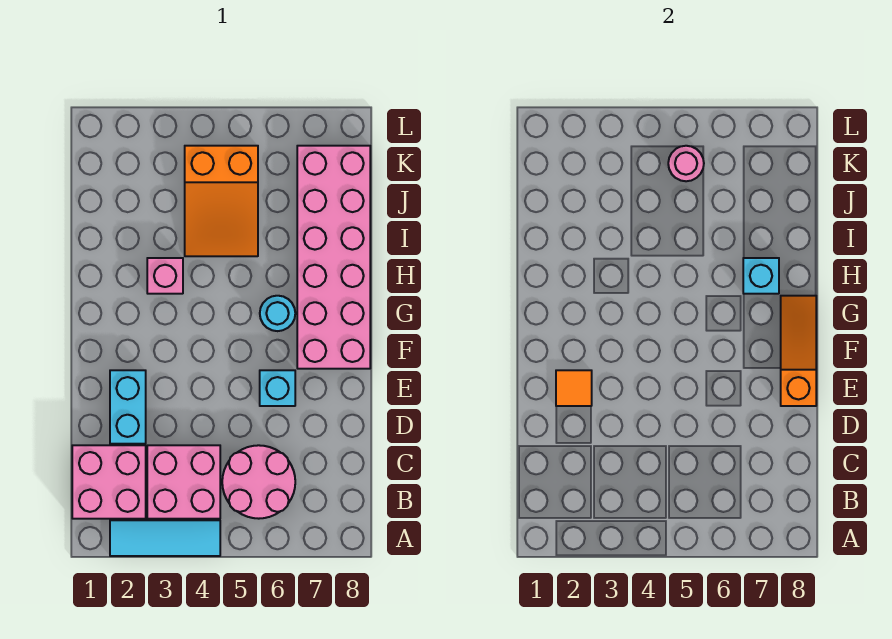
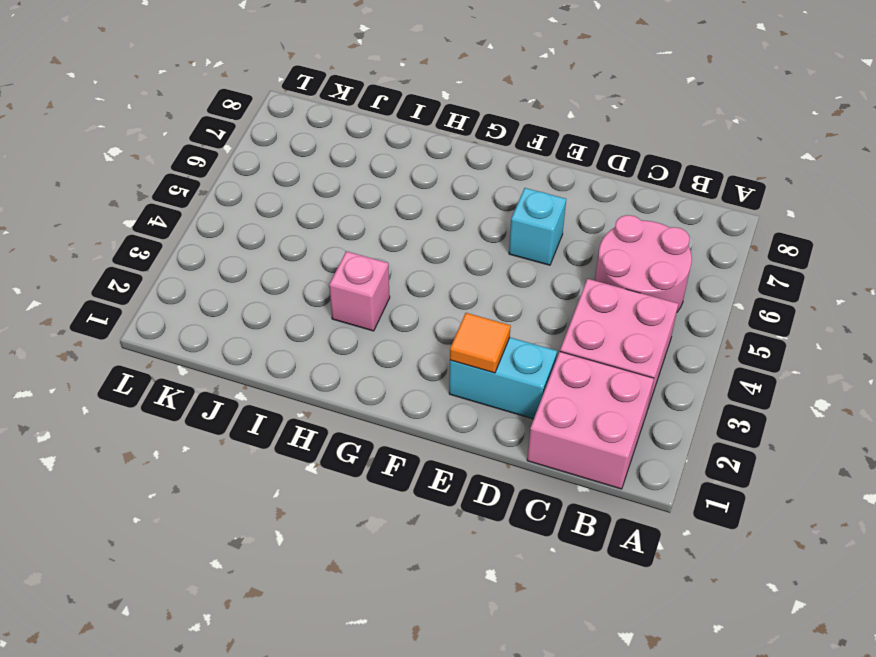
none -> cyan 1x3 tile [110,520,220,556]
none -> pink 2x6 brick [297,146,370,369]
none -> cyan 1x1 round brick [260,296,295,331]

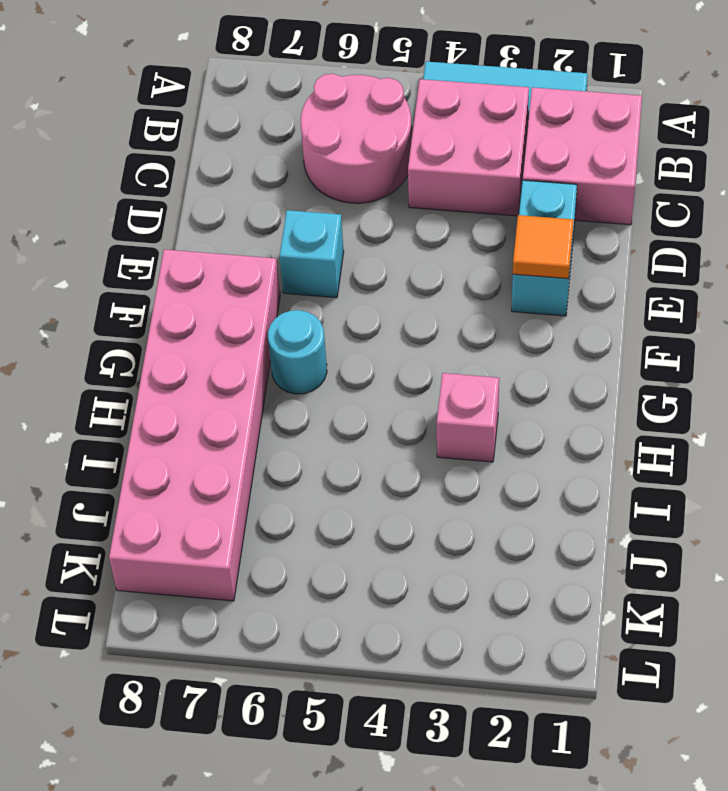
none -> orange 2x3 slope [185,146,258,256]
none -> orange 1x3 slope [781,296,816,406]
none -> cyan 1x1 brick [743,258,779,294]

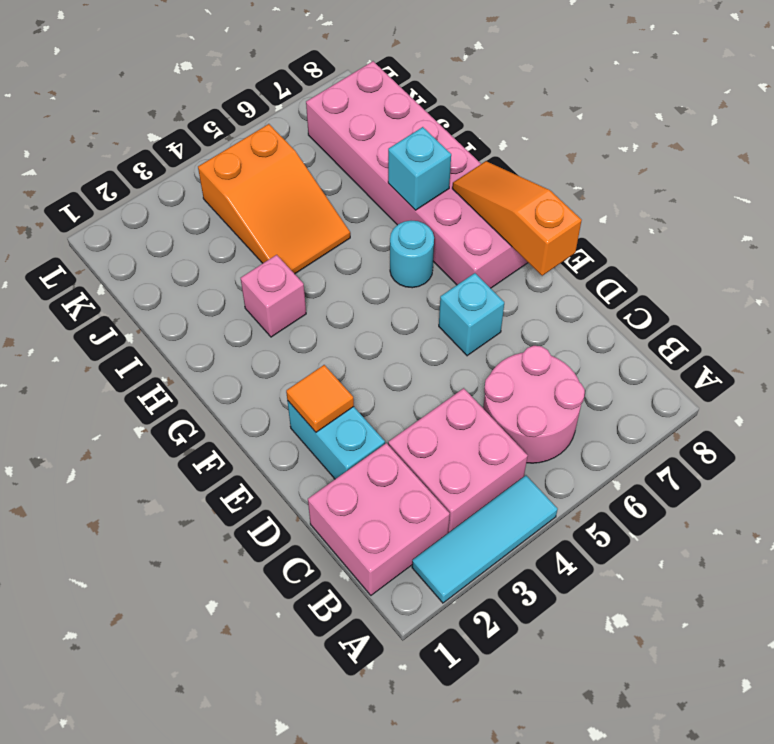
none -> pink 1x1 round brick [668,146,704,181]

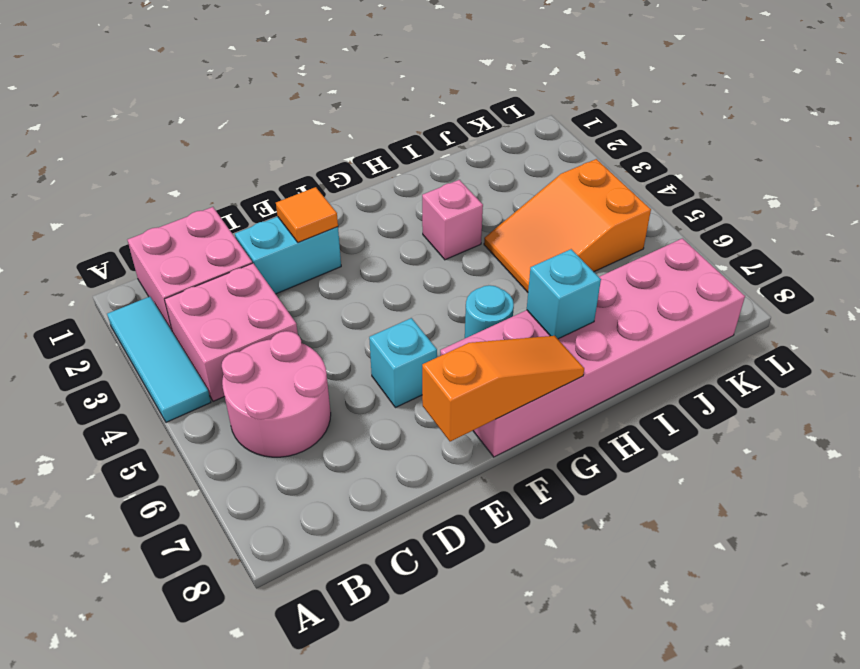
none -> pink 1x1 round brick [668,146,704,181]

